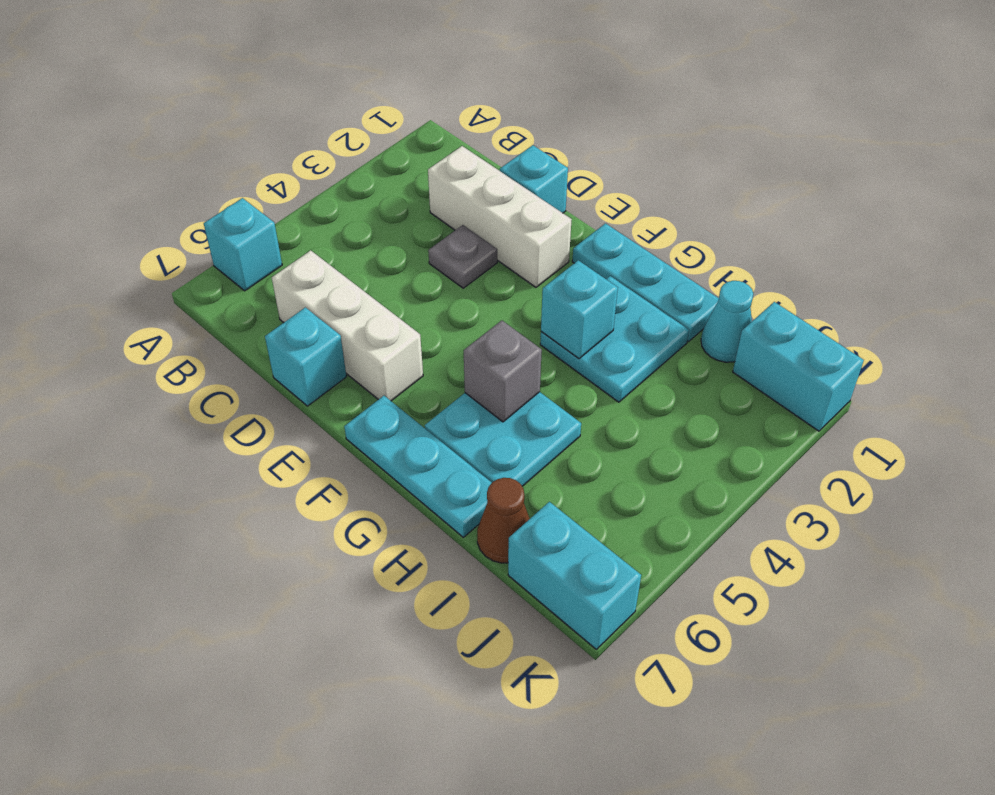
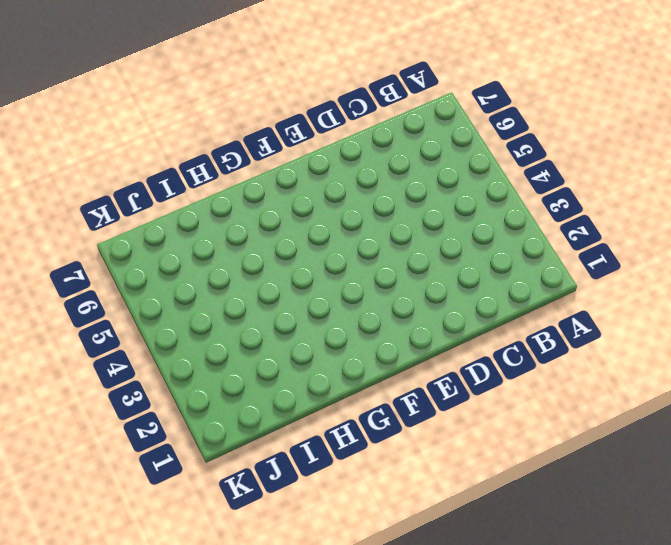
none -> cyan 1x1 brick [204,198,282,291]
none -> white 1x3 brick [428,146,572,287]
none -> white 1x3 brick [272,250,423,401]

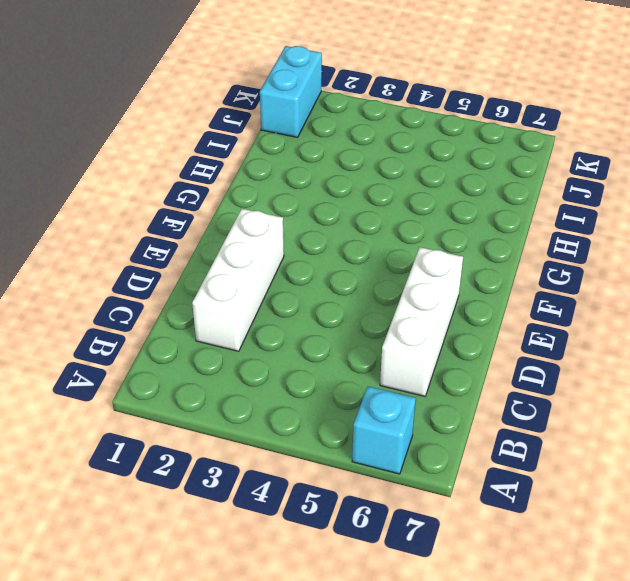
none -> cyan 1x1 brick [500,145,568,213]
none -> grey 1x1 plate [428,225,497,288]
none -> cyan 1x1 brick [265,307,347,406]

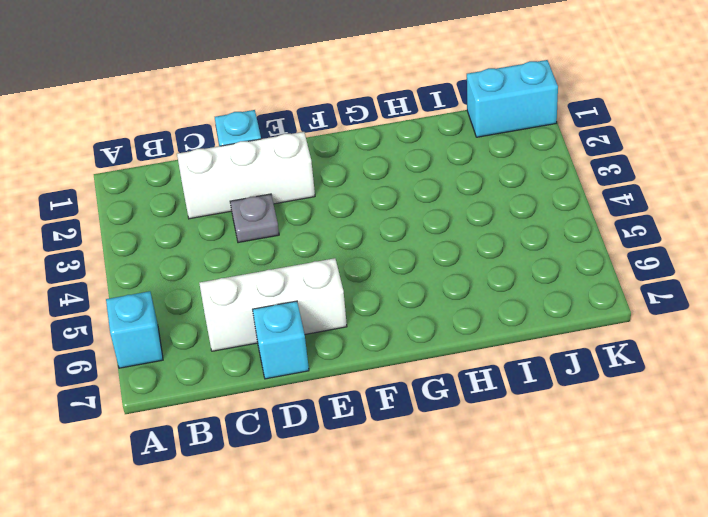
none -> cyan 1x3 plate [572,223,719,342]
none -> cyan 1x3 plate [344,396,492,537]
none -> cyan 2x2 plate [540,276,689,402]

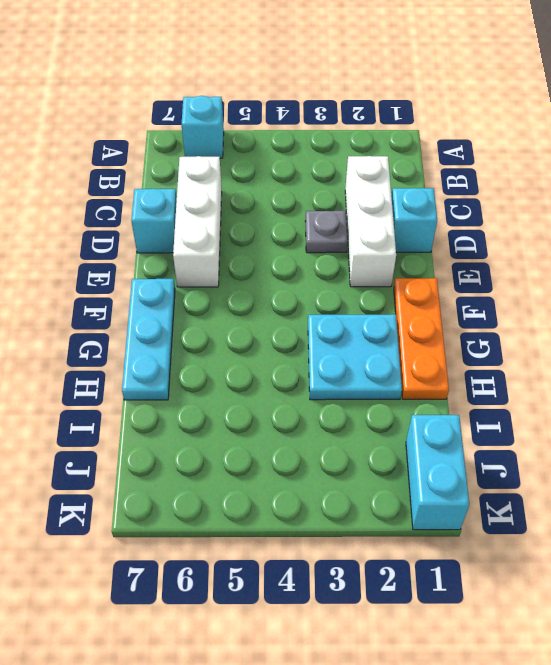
orange 1x3 plate [394,278,449,399] -> cyan 1x3 plate [572,223,719,342]
none -> cyan 2x2 plate [425,392,581,486]
none -> cyan 1x1 cone [701,281,753,362]
none -> brown 1x1 cone [477,478,530,563]

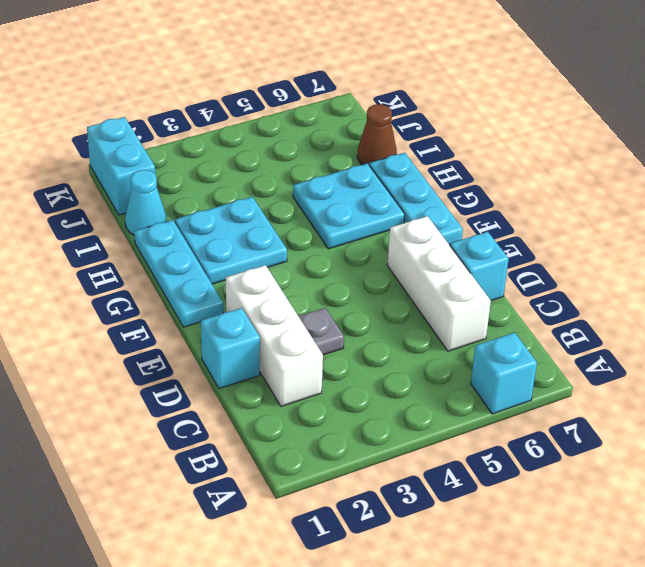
none -> cyan 1x2 brick [508,502,641,649]
none -> cyan 1x1 brick [541,260,618,359]
none -> grey 1x1 brick [464,320,542,422]

